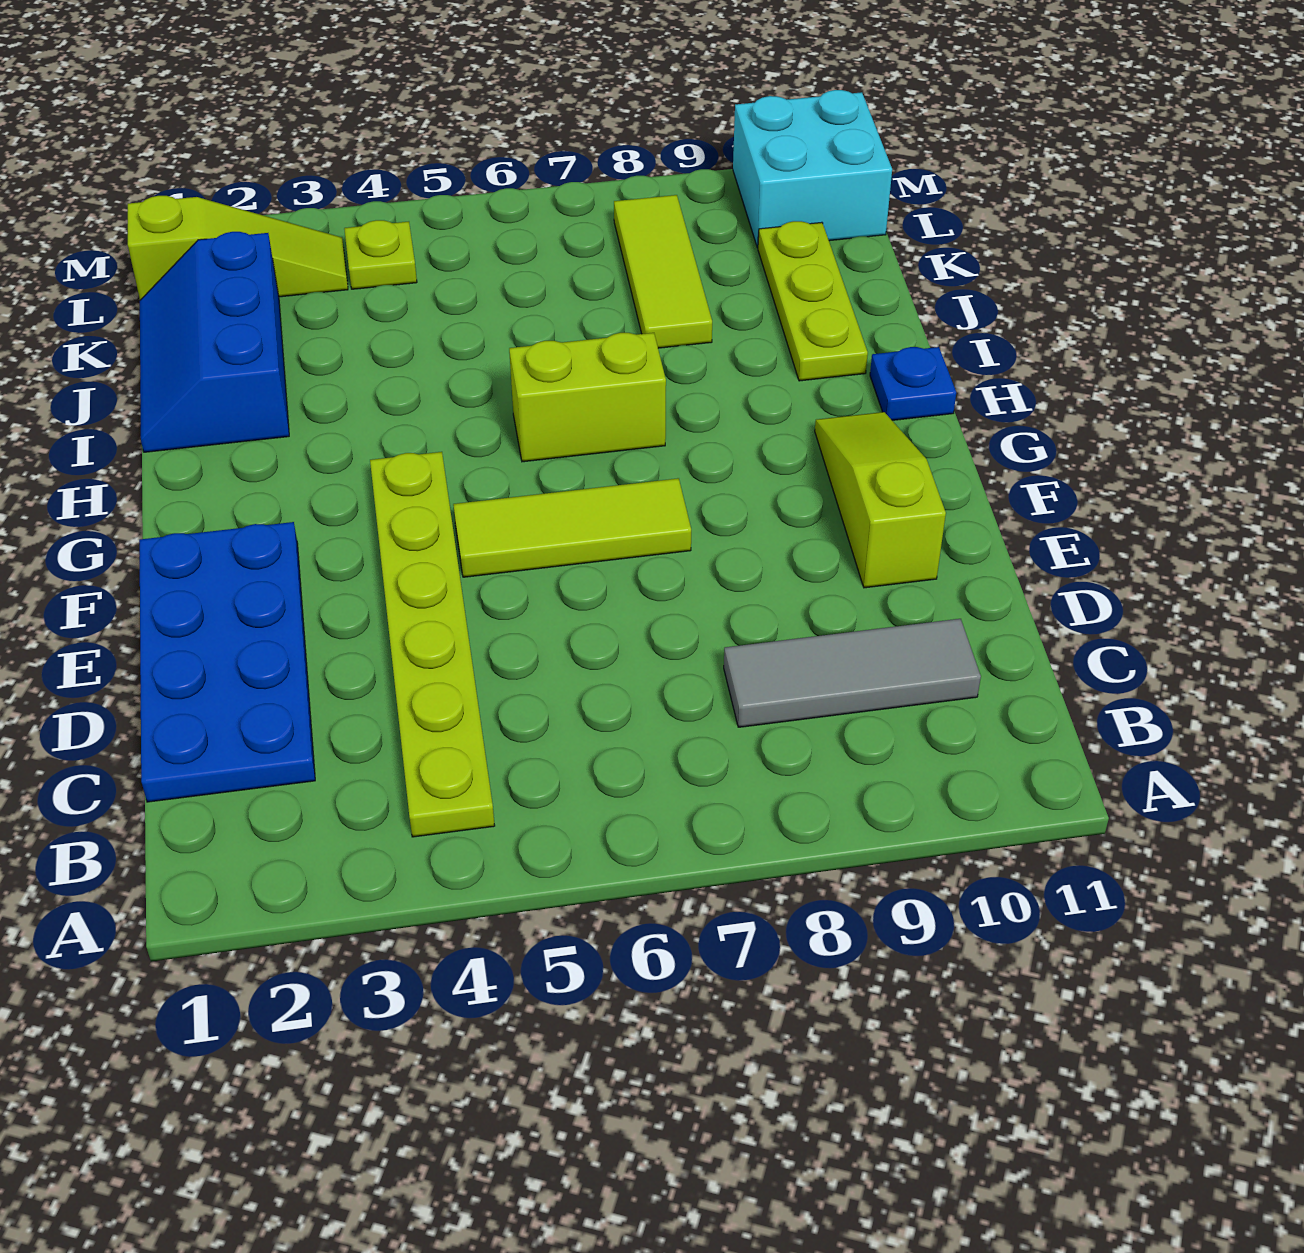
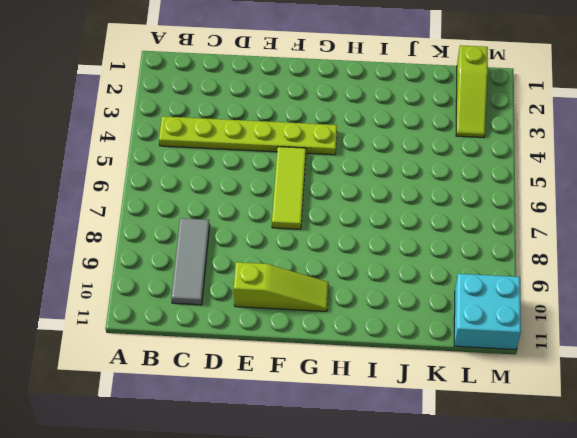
none -> blue 2x4 plate [139,522,315,802]
none -> lime 1x2 brick [509,333,666,462]
none -> blue 1x1 plate [870,347,956,420]

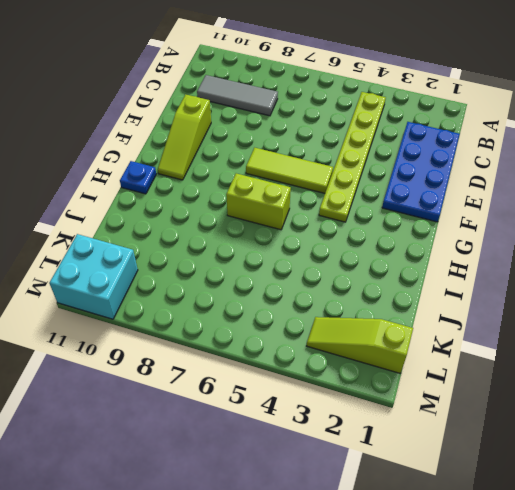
none -> blue 2x3 slope [140,232,289,452]
none -> lime 1x3 plate [758,221,868,381]
none -> lime 1x3 tile [614,195,712,348]

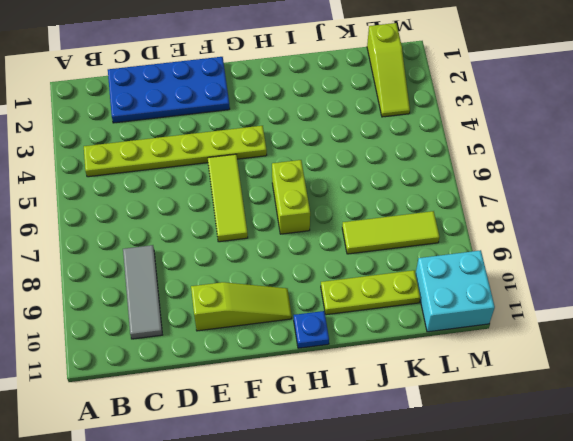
none -> blue 2x3 slope [140,232,289,452]
none -> lime 1x1 plate [344,220,417,289]

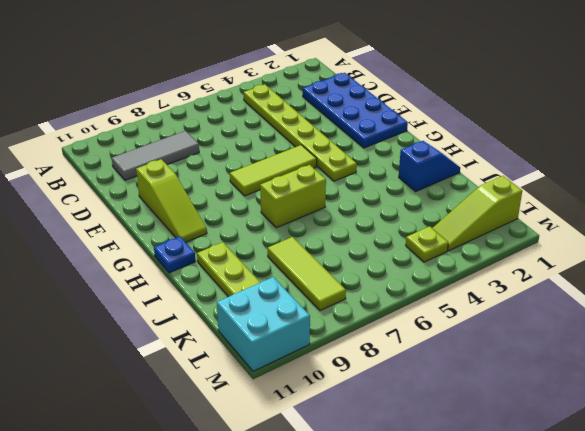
blue 1x2 slope [399,141,460,191] -> blue 2x3 slope [140,232,289,452]

